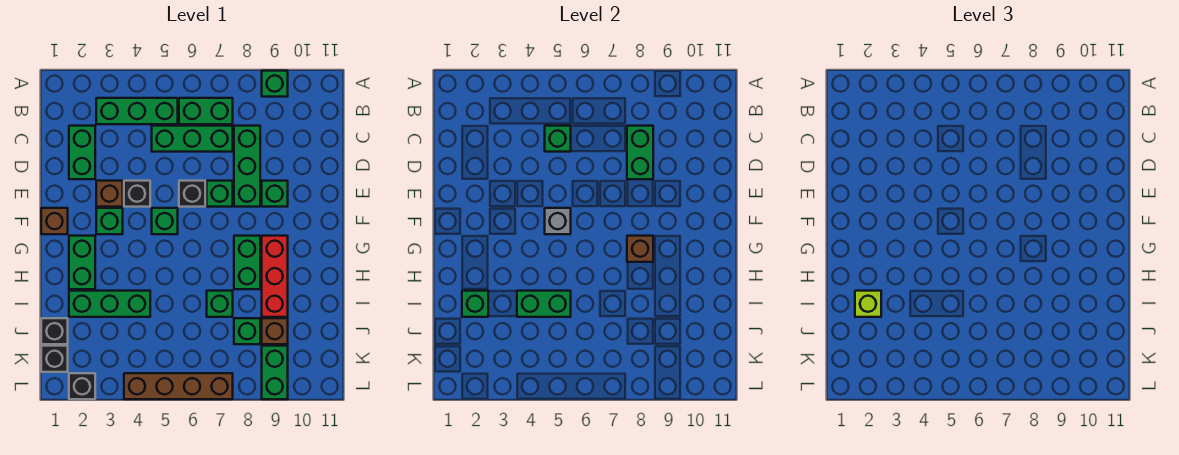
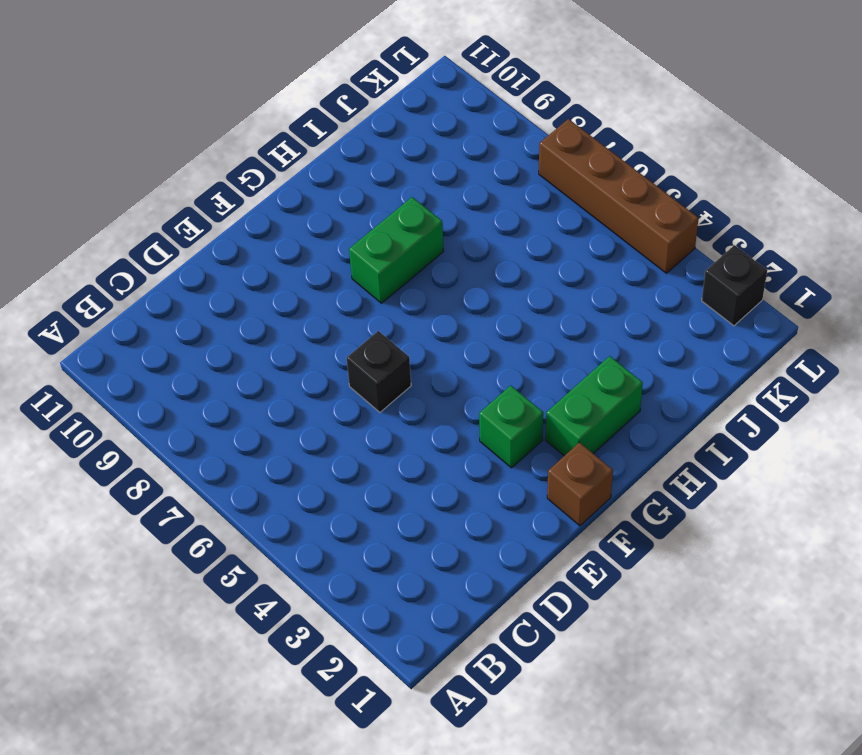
none -> green 1x1 brick [262,71,288,97]
none -> green 1x3 brick [96,98,178,124]
none -> green 1x2 brick [179,98,233,124]
none -> green 1x2 brick [69,126,95,179]

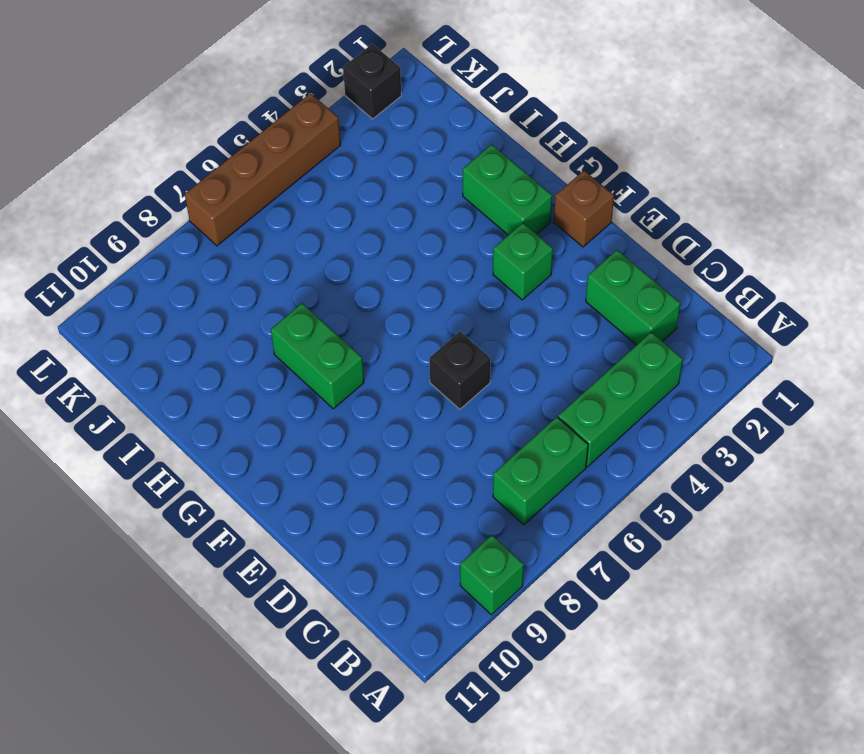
none -> green 1x3 brick [152,126,233,152]
none -> green 1x3 brick [234,126,260,207]
none -> brown 1x1 brick [96,181,123,207]
none -> black 1x1 brick [124,181,150,207]

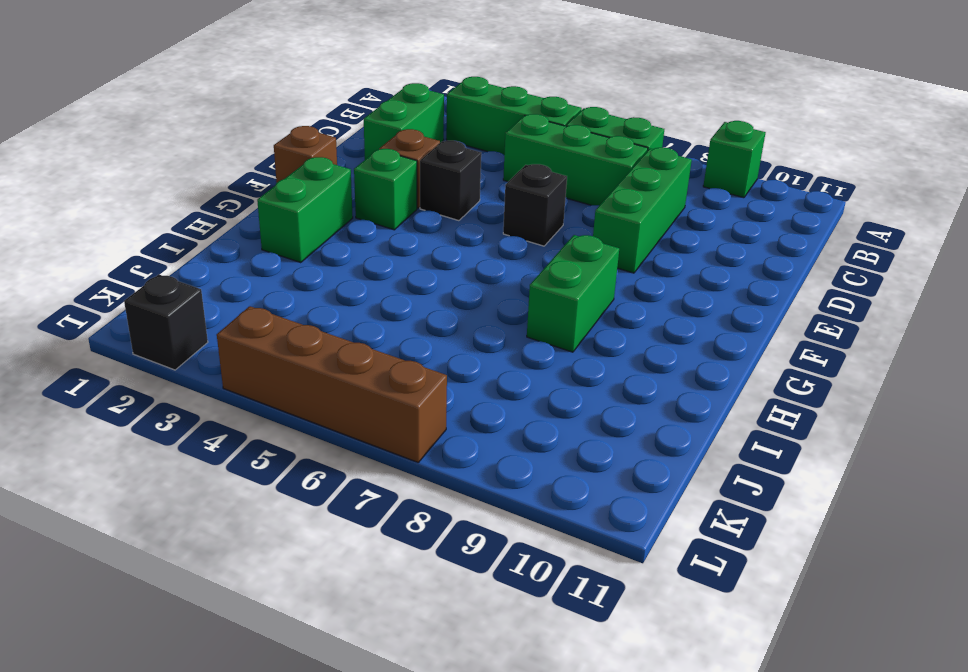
none -> green 1x1 brick [207,181,233,207]
none -> green 1x1 brick [262,181,288,207]
none -> green 1x1 brick [152,208,178,234]
none -> red 1x3 brick [262,236,288,317]

